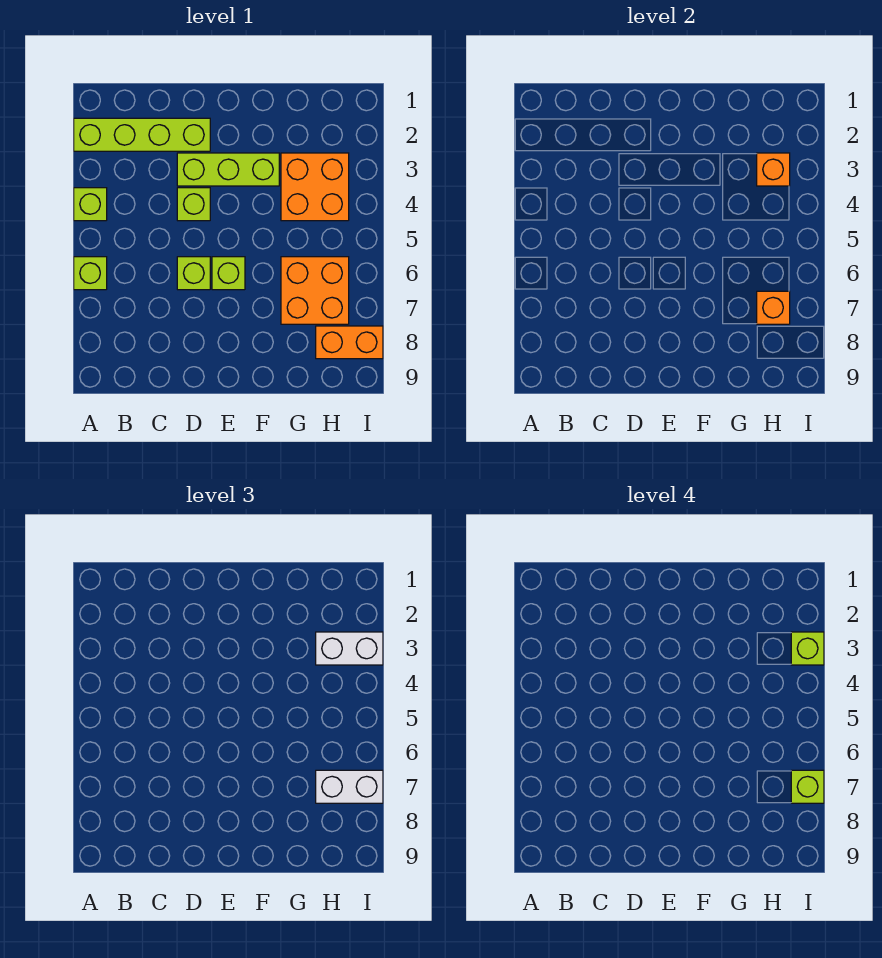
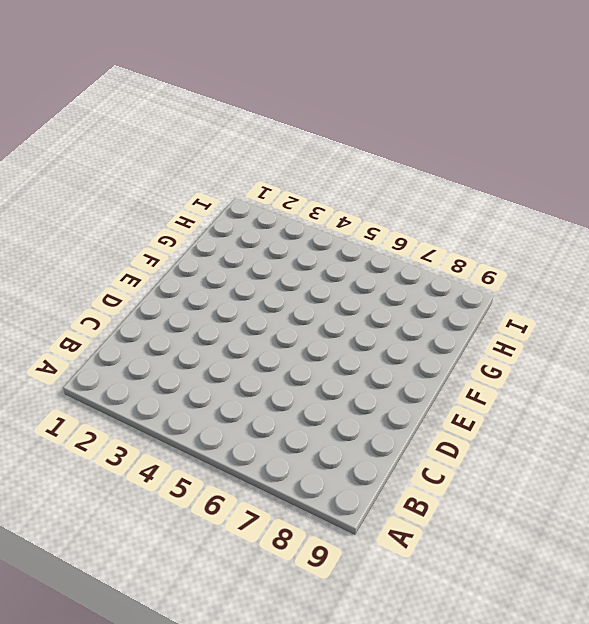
none -> lime 1x4 brick [74,118,210,151]
none -> lime 1x1 brick [74,188,107,221]
none -> lime 1x1 brick [74,257,107,290]

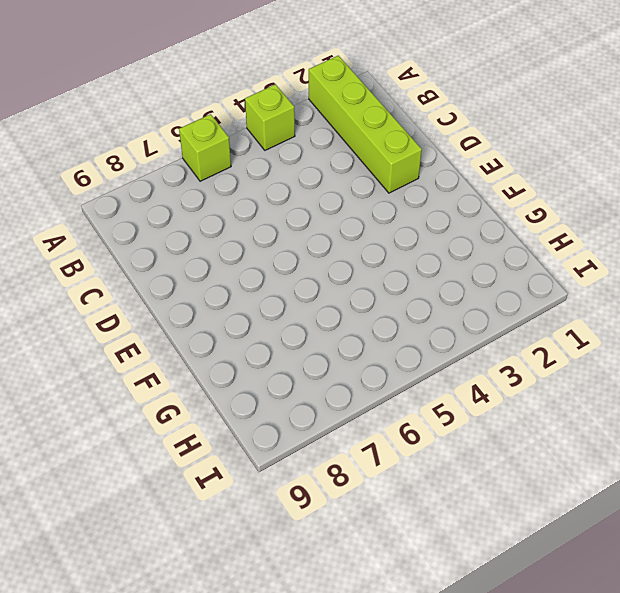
none -> lime 1x3 brick [177,153,279,186]
none -> lime 1x1 brick [177,188,210,221]
none -> lime 1x1 brick [177,257,210,290]

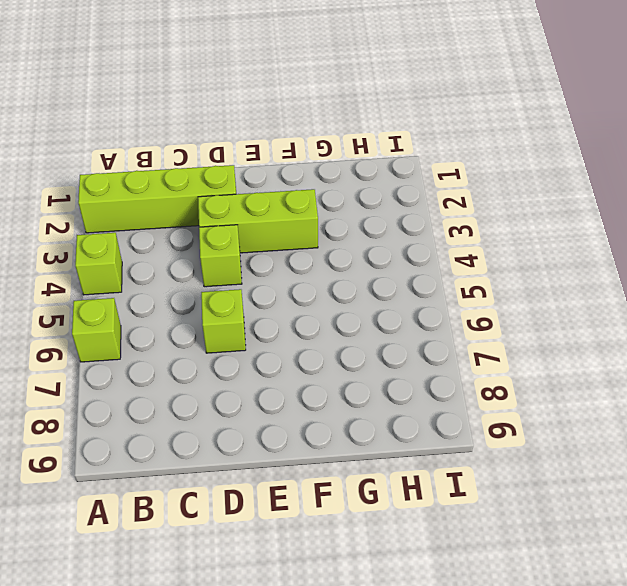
none -> lime 1x1 brick [212,257,245,290]
none -> orange 2x2 brick [281,153,349,221]
none -> orange 2x2 brick [281,257,349,324]

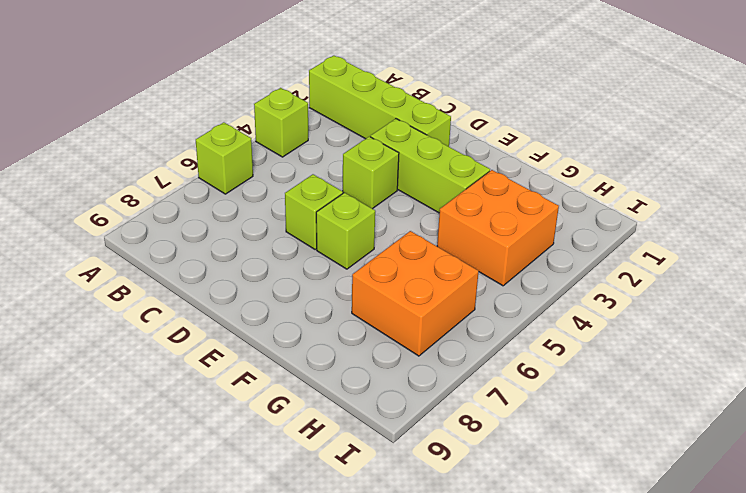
none -> orange 1x2 brick [316,326,383,359]
none -> orange 1x1 brick [757,153,790,186]
none -> orange 1x1 brick [757,291,790,324]

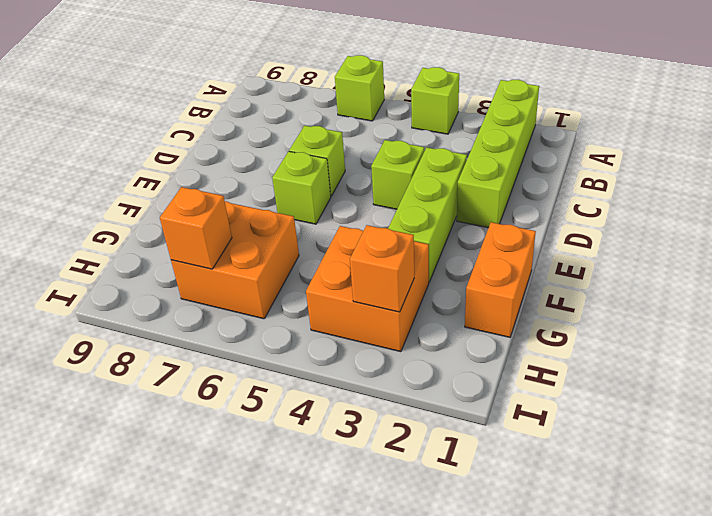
orange 1x2 brick [465,222,536,337] -> orange 1x2 brick moved to [316,326,383,359]
none -> white 1x2 brick [316,632,383,665]
none -> white 1x2 brick [316,770,383,803]
none -> lime 1x1 brick [791,632,824,665]

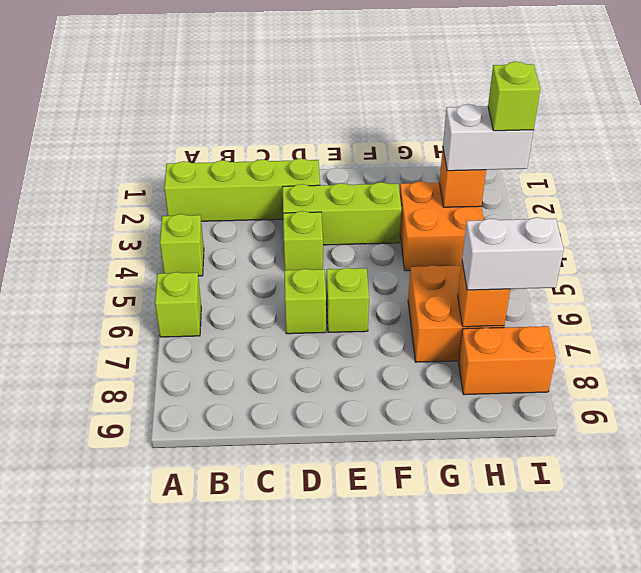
none -> lime 1x1 brick [791,770,824,803]

